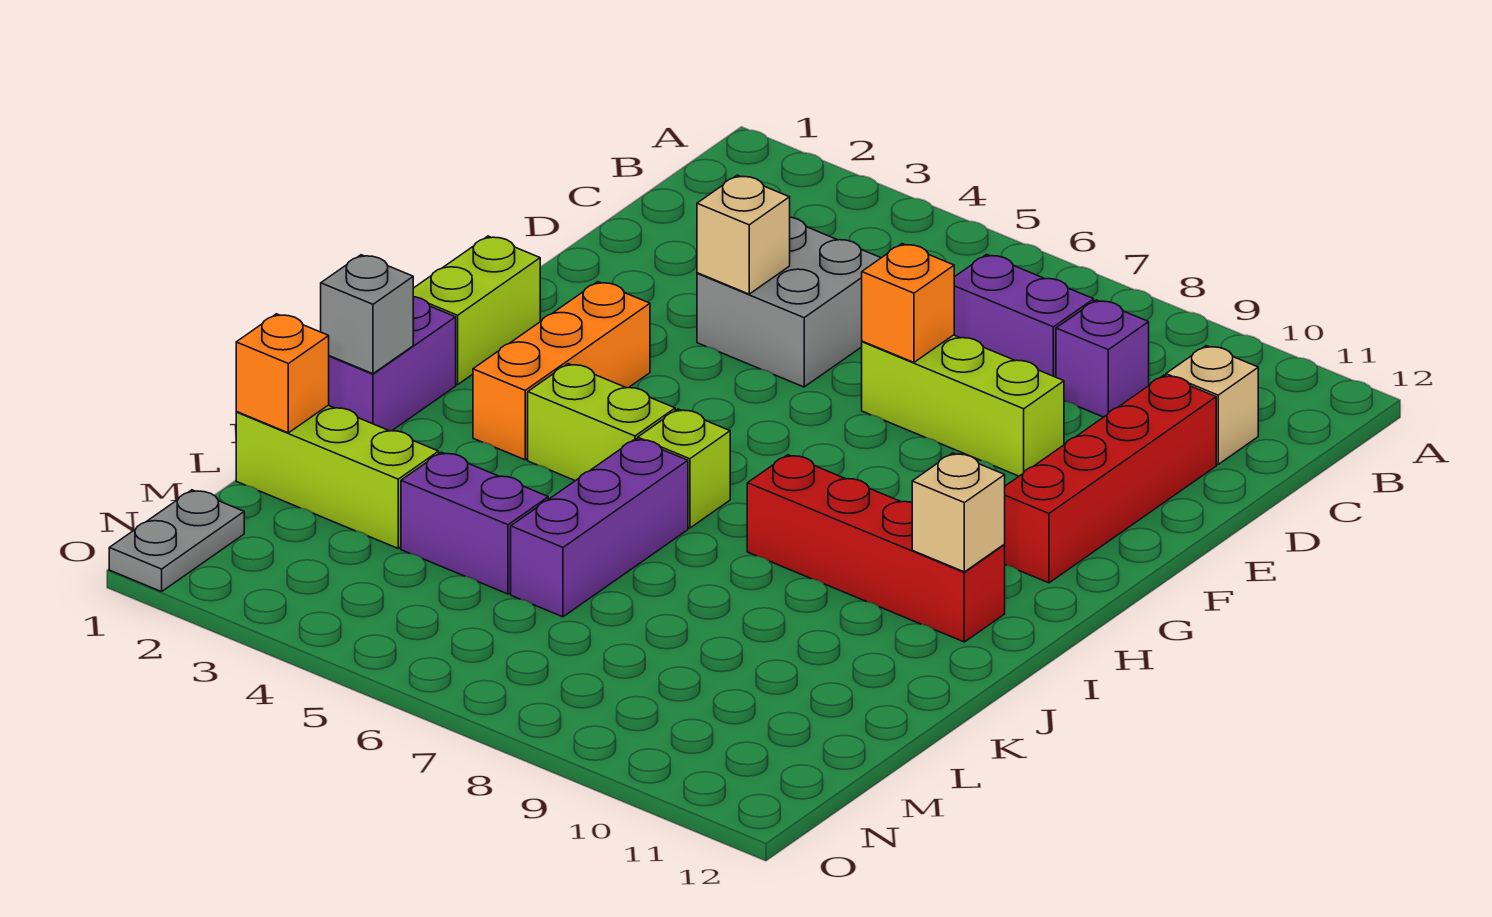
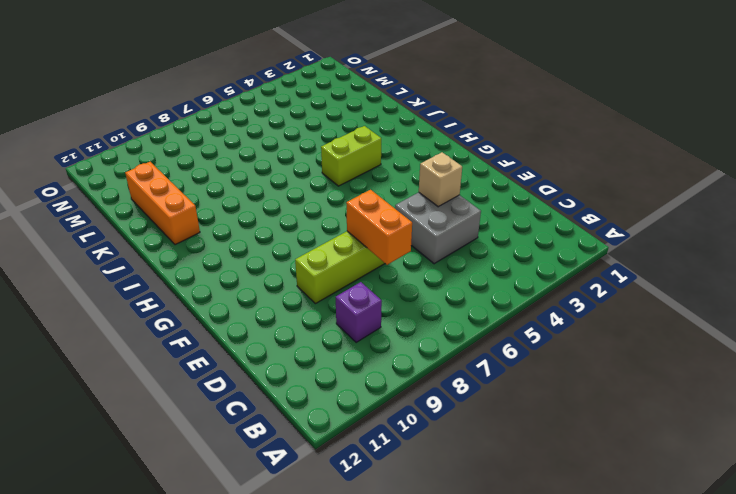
orange 1x2 brick [346,190,412,265] -> orange 1x1 brick [862,244,954,362]
orange 1x3 brick [125,162,200,245] -> orange 1x3 brick moved to [473,282,650,460]
none -> purple 1x2 brick [954,254,1094,377]
none -> tan 1x1 brick [1166,346,1258,464]
none -> red 1x4 brick [1004,375,1216,583]

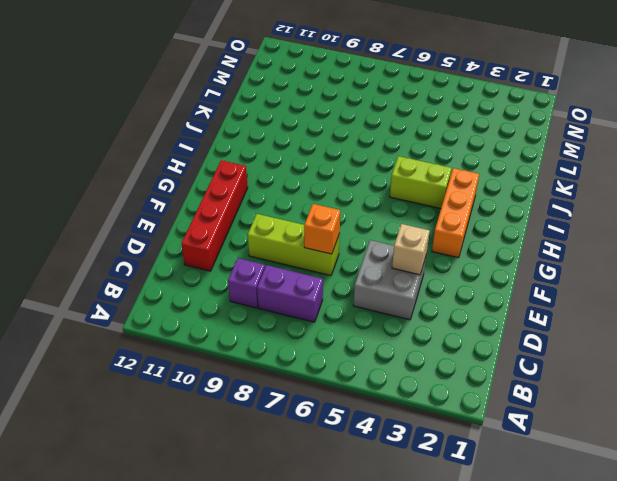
none -> tan 1x1 brick [1166,346,1258,464]
none -> lime 1x2 brick [413,236,540,385]
none -> purple 1x2 brick [329,297,456,431]

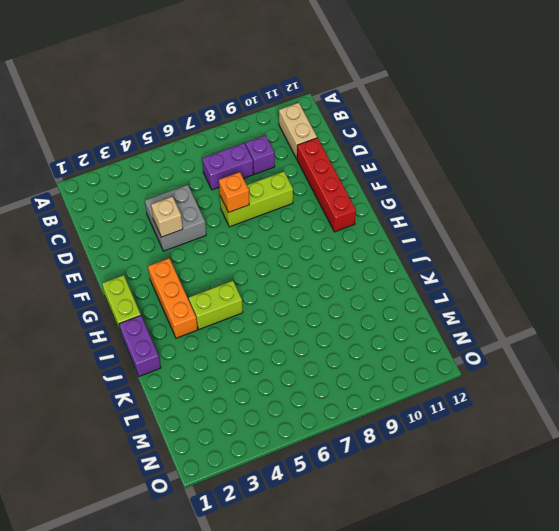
tan 1x2 brick [279,103,317,159] -> tan 1x1 brick [1166,346,1258,464]
none -> lime 1x1 brick [638,409,730,528]
none -> red 1x4 brick [747,455,1005,642]
none -> purple 1x3 brick [511,439,688,617]

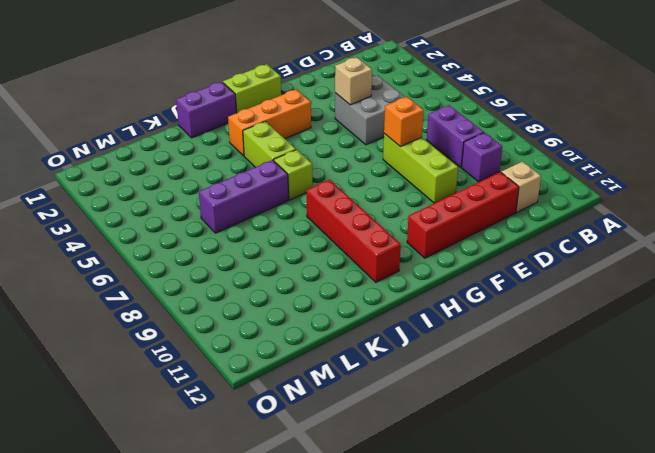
none -> lime 1x3 brick [236,405,439,548]
none -> purple 1x2 brick [401,452,548,594]
none -> grey 1x2 plate [109,490,244,592]

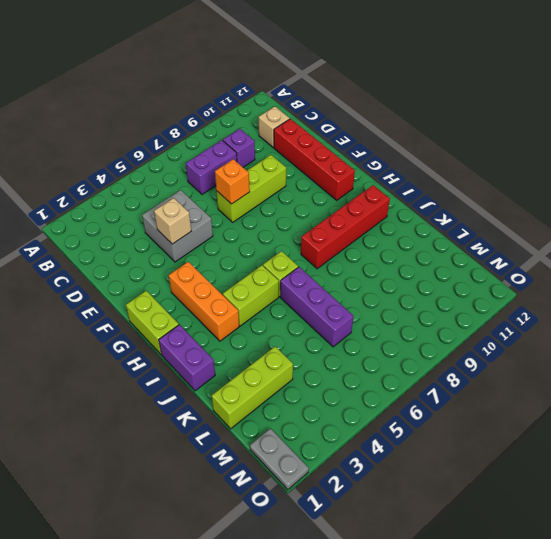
none -> purple 1x2 brick [401,452,548,594]
none -> tan 1x1 brick [912,453,1005,572]
none -> grey 1x1 brick [321,255,413,374]

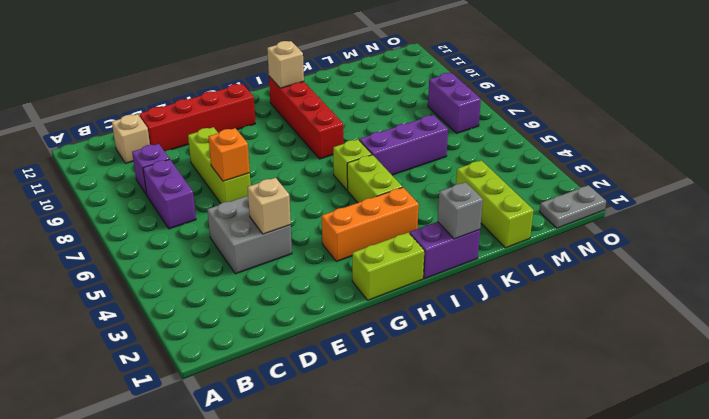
purple 1x2 brick [428,73,481,133] -> purple 1x2 brick moved to [401,452,548,594]
none -> orange 1x1 brick [236,314,329,433]

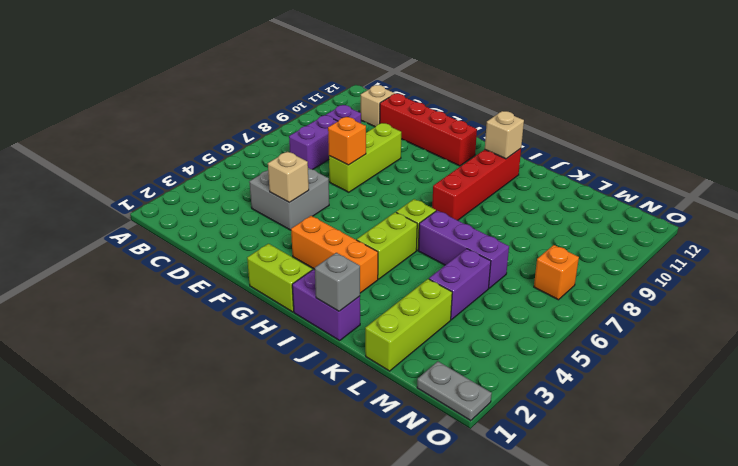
orange 1x1 brick [534,245,579,300] -> orange 1x1 brick moved to [236,314,329,433]

